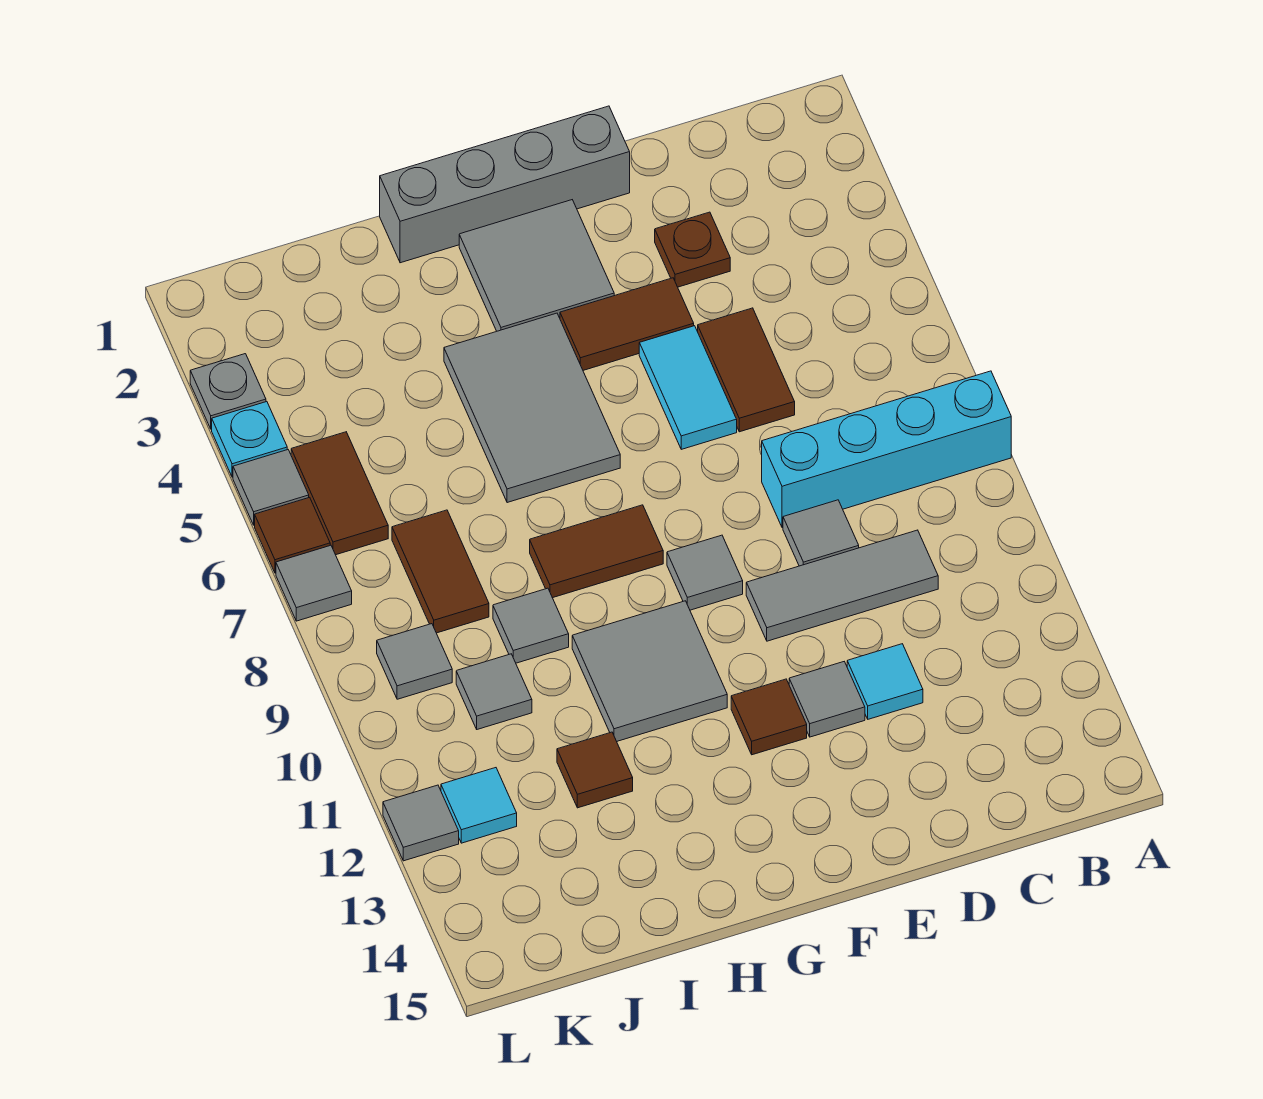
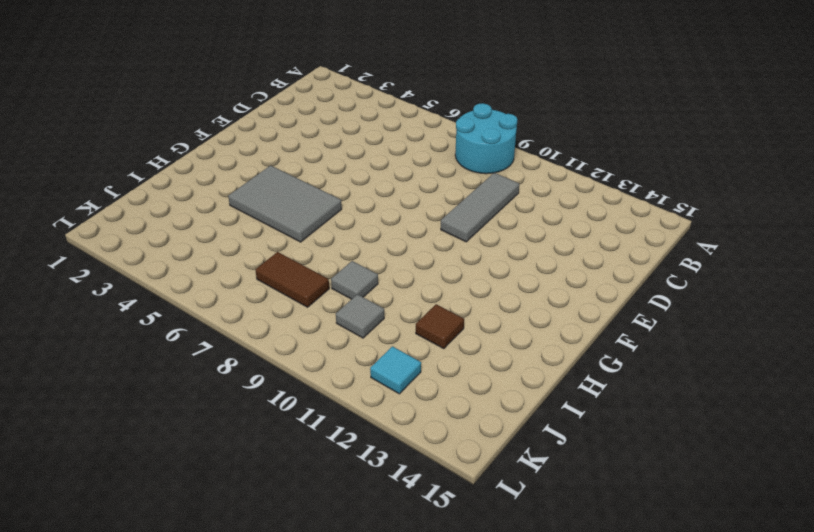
cyan 2x2 round brick [455,103,518,174] -> cyan 1x4 brick [762,371,1011,528]
none -> brown 1x1 plate [655,212,730,287]
none -> brown 1x2 tile [698,308,795,432]
none -> grey 1x1 tile [783,500,859,566]

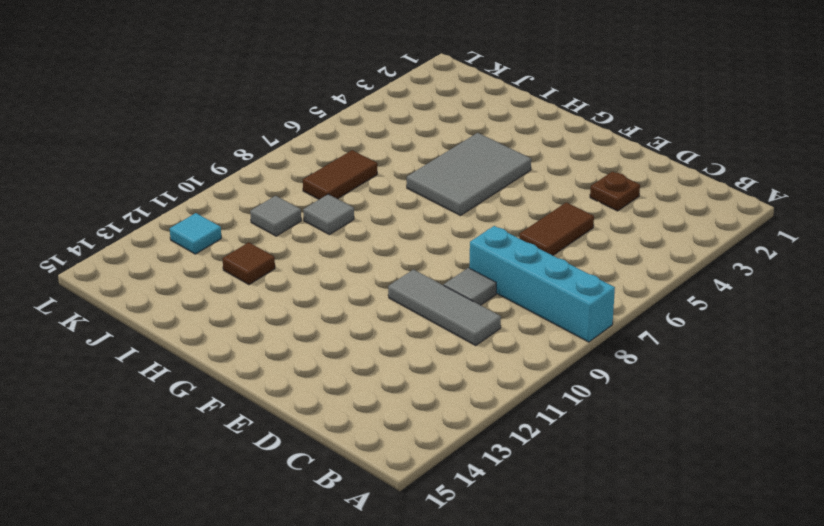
none -> cyan 1x1 tile [847,644,923,719]
none -> grey 1x4 brick [380,106,630,263]
none -> brown 1x2 tile [560,278,694,370]

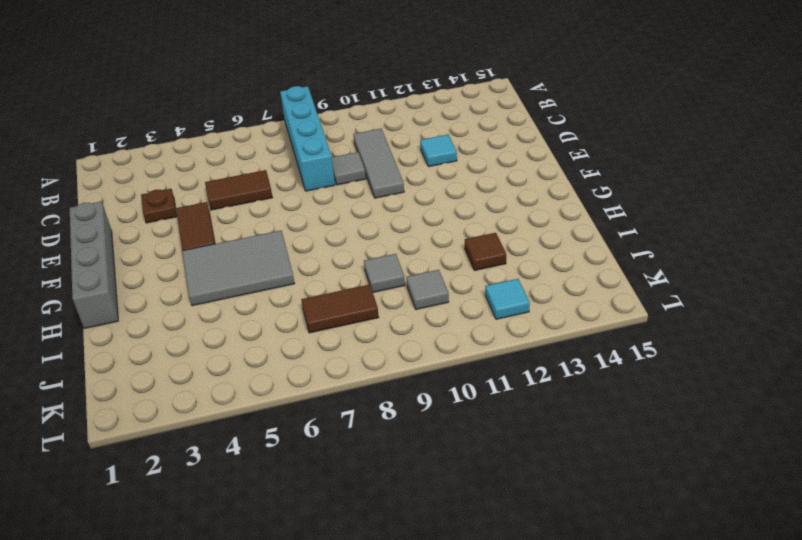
none -> cyan 1x2 tile [639,326,737,449]
none -> grey 1x1 tile [789,662,865,737]
none -> grey 2x2 tile [459,200,614,331]

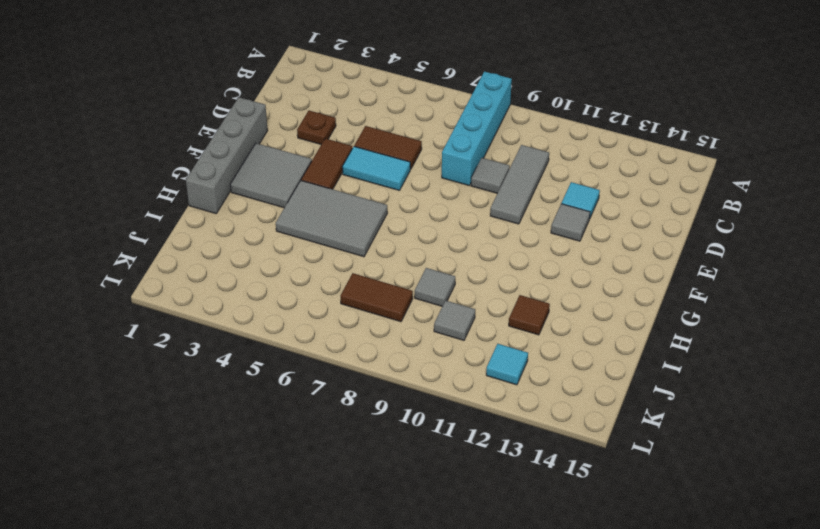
none -> grey 1x1 tile [667,535,743,610]
none -> brown 1x1 tile [731,679,807,755]
none -> brown 1x2 tile [530,505,663,598]

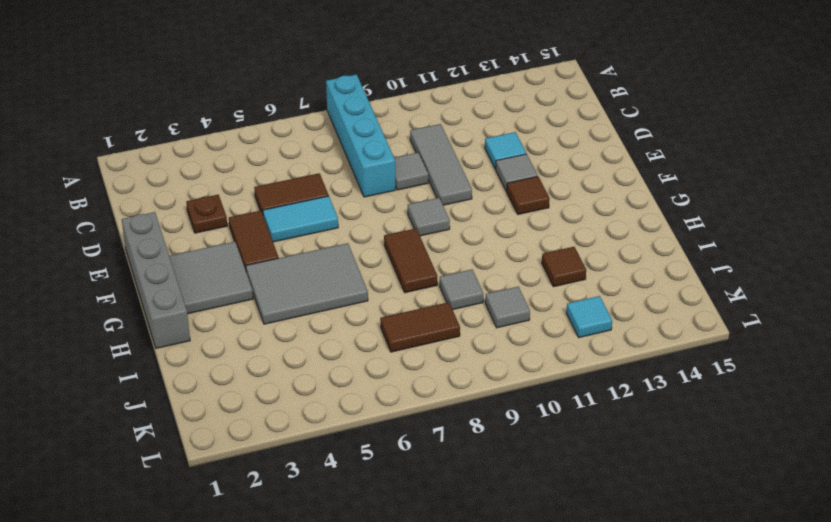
none -> grey 2x2 tile [572,601,727,741]
none -> brown 1x2 tile [291,432,388,555]
none -> grey 1x1 tile [377,624,452,699]

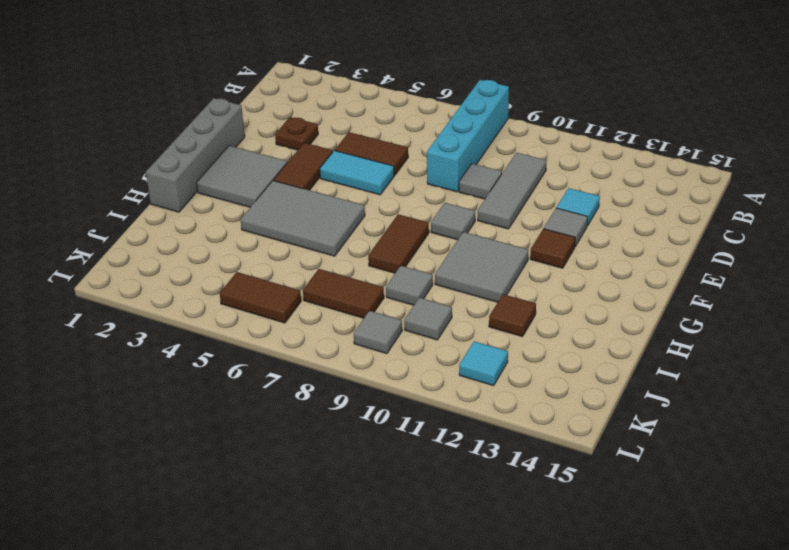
none -> grey 1x1 plate [190,354,266,429]
none -> cyan 1x1 plate [212,402,287,477]
none -> grey 1x1 tile [233,450,309,525]

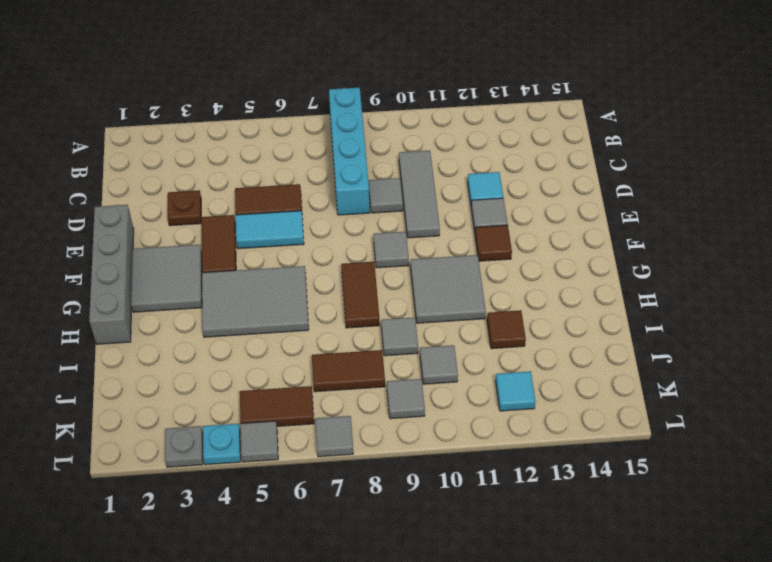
none -> brown 1x1 tile [255,497,330,573]
none -> grey 1x1 tile [383,785,459,861]

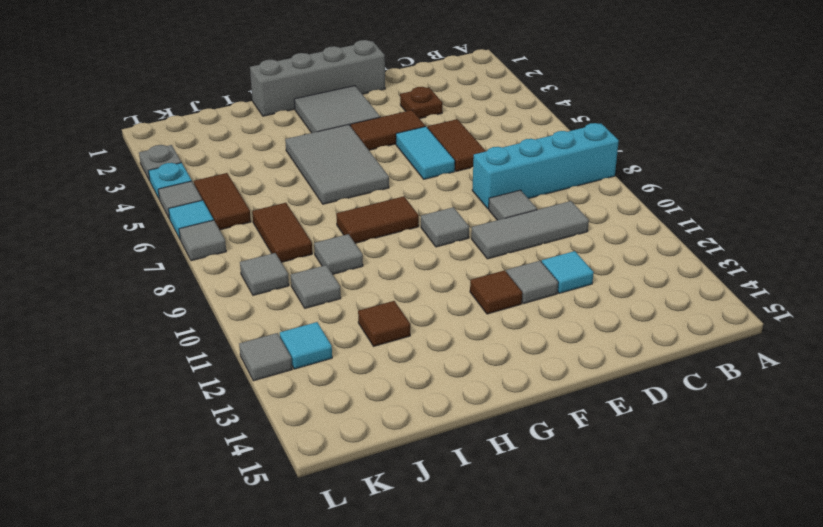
cyan 1x1 tile [168,200,214,239] -> brown 1x1 tile [255,497,330,573]
none -> grey 2x2 tile [572,601,727,741]

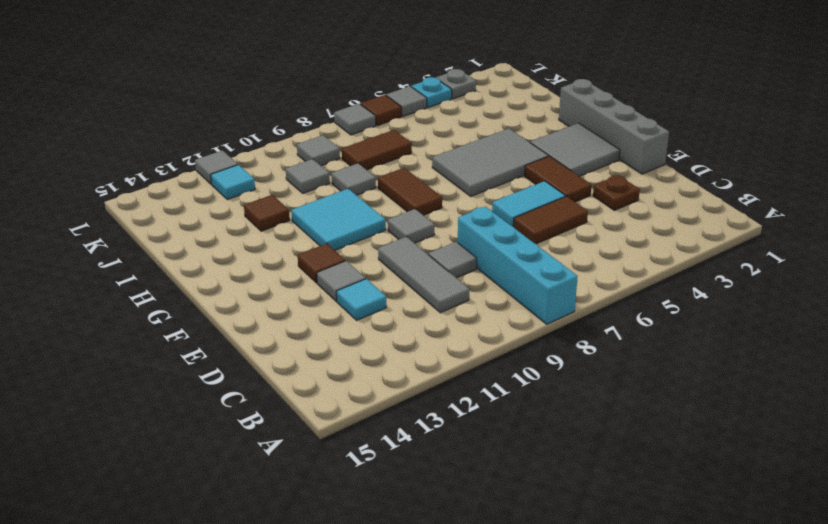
cyan 2x2 tile [291,189,386,250] -> grey 2x2 tile [572,601,727,741]
none -> brown 1x2 tile [291,432,388,555]

